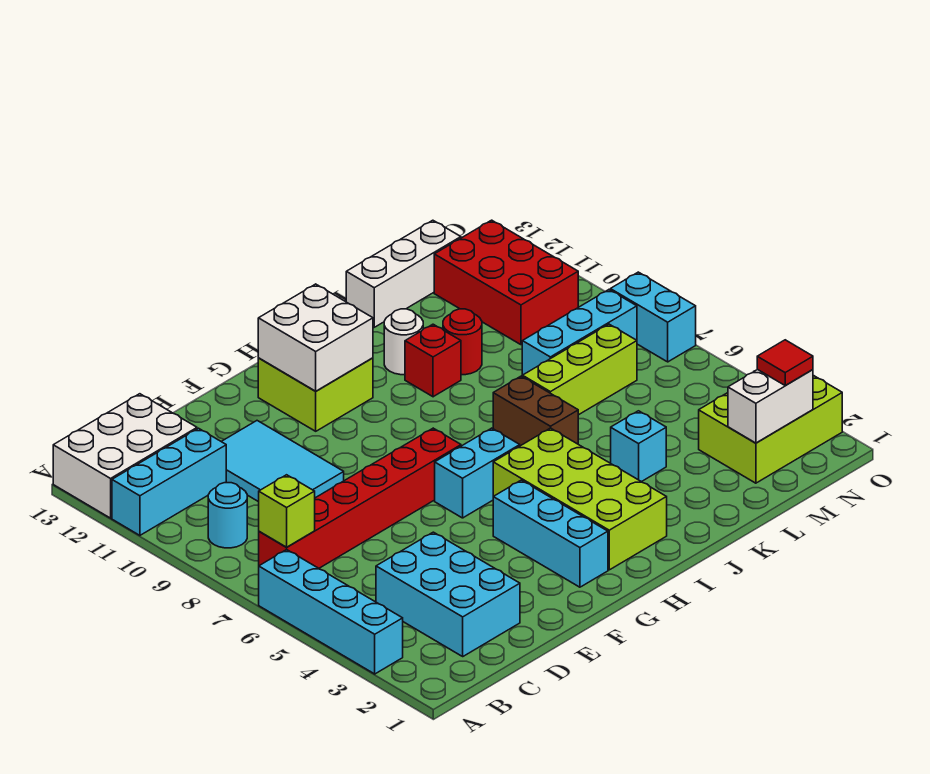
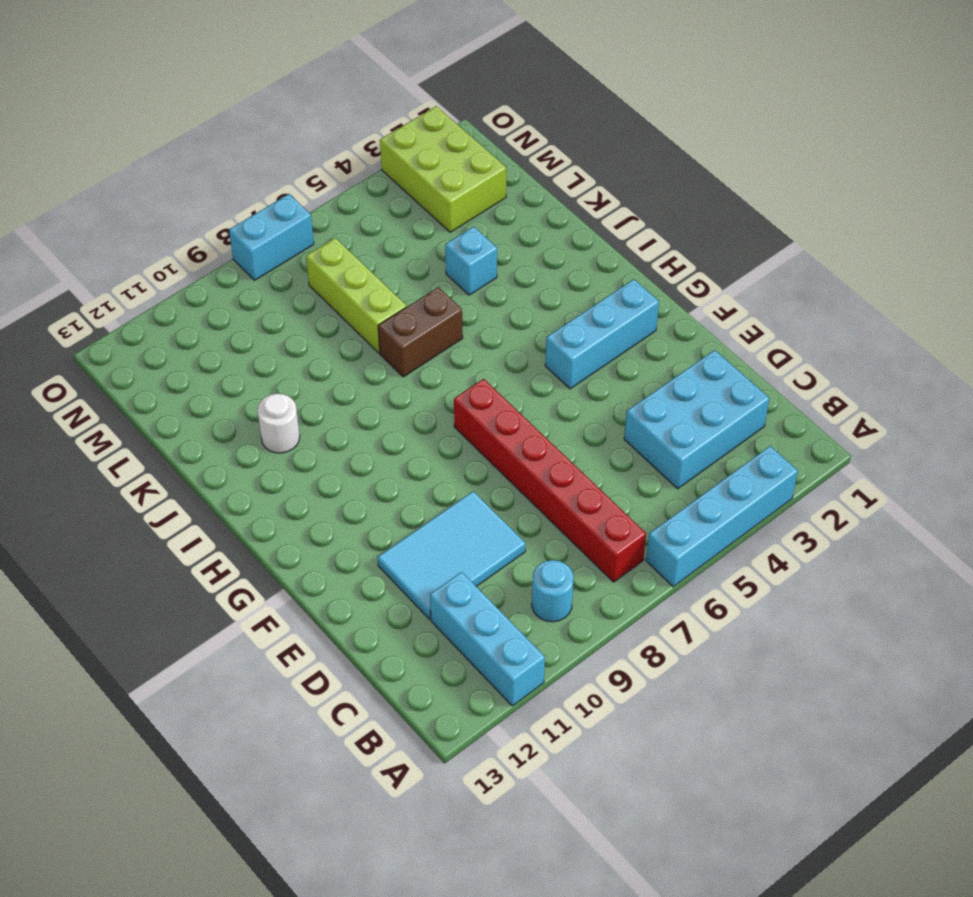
none -> white 2x3 brick [53,394,197,518]
none -> cyan 1x2 brick [435,428,520,518]
none -> lime 2x2 brick [258,358,373,431]

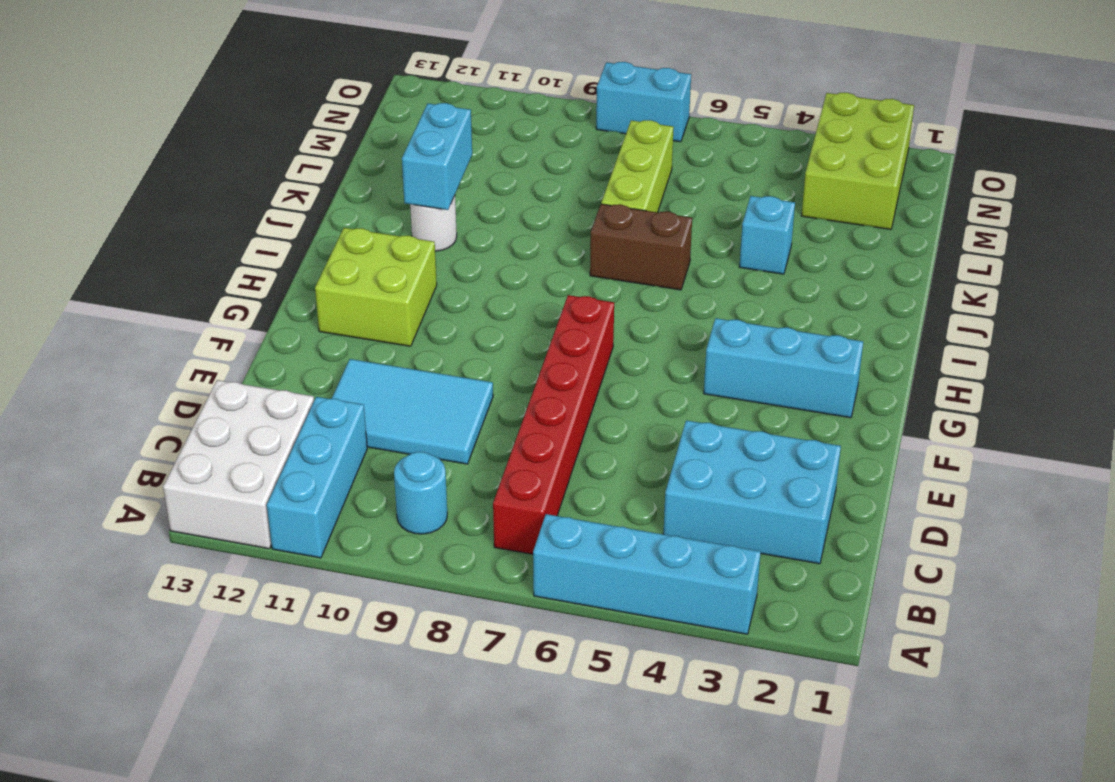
cyan 1x2 brick [402,103,472,210] -> cyan 1x2 brick moved to [435,428,520,518]
none -> lime 2x4 brick [493,428,667,570]
none -> red 1x1 brick [405,324,461,397]
none -> red 1x1 round brick [443,309,482,375]

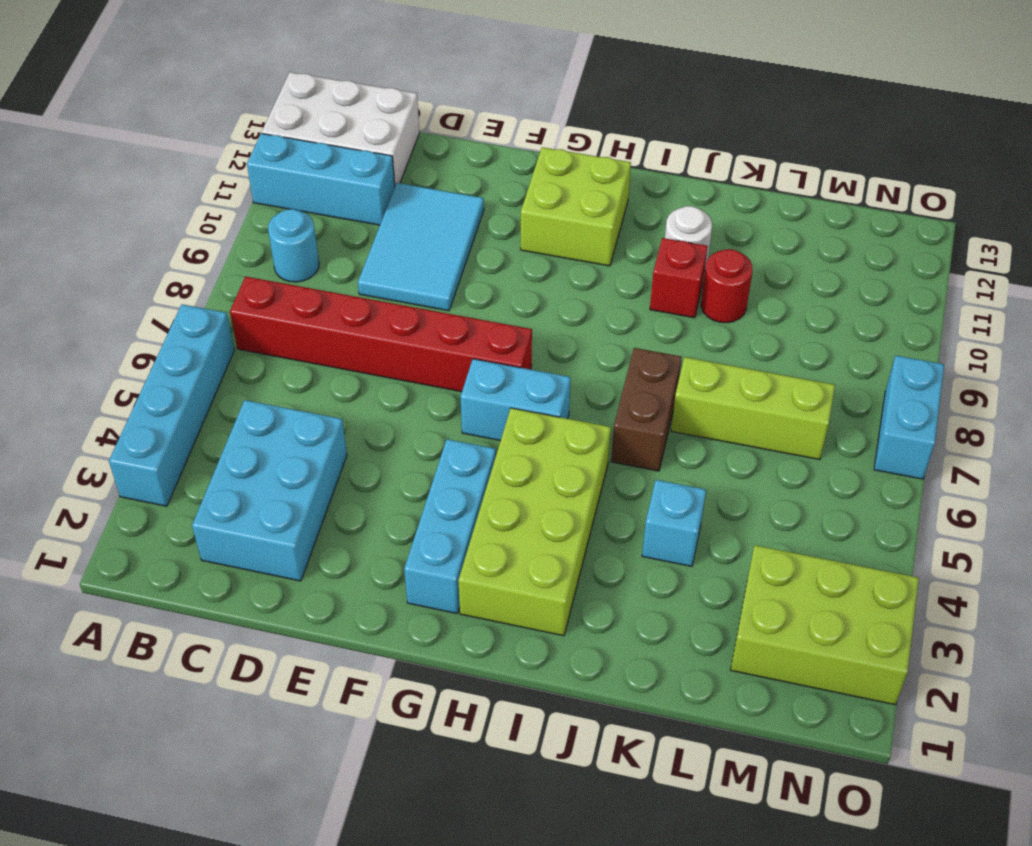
none -> white 1x3 brick [346,220,461,327]
none -> cyan 1x3 brick [522,290,637,377]
none -> red 2x3 brick [434,220,578,345]

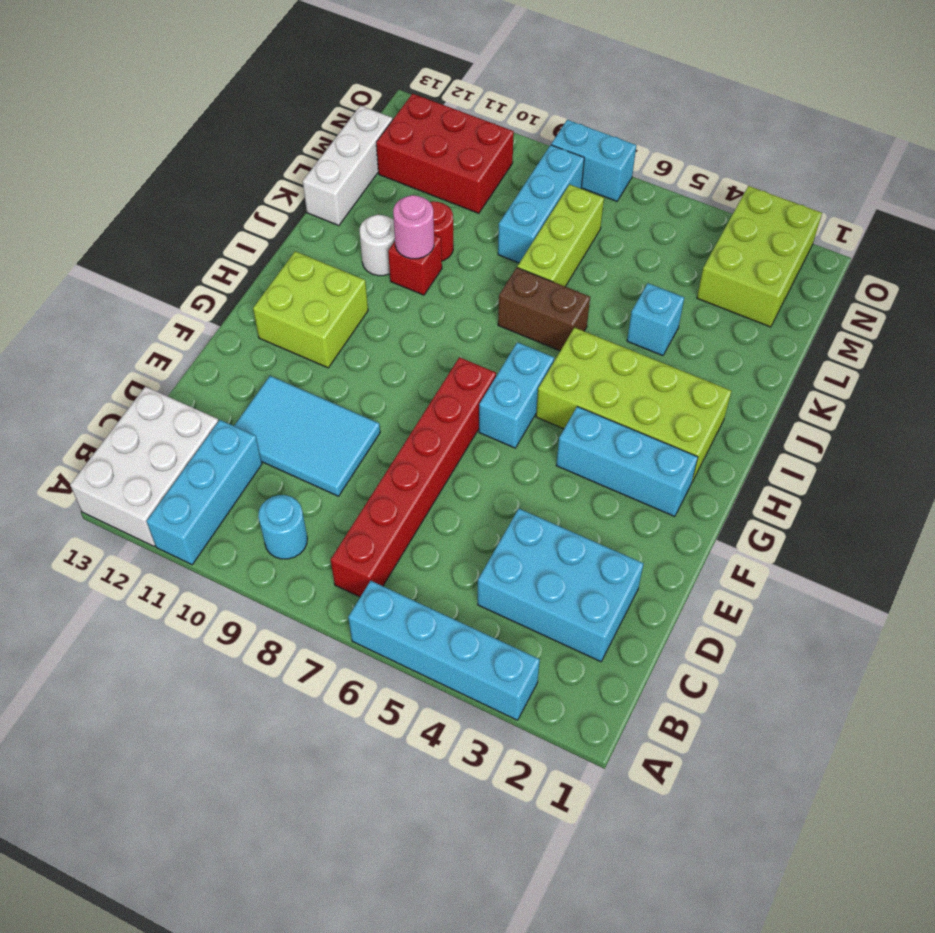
pink 1x1 round brick [393,195,434,259] -> none
none -> lime 1x1 brick [259,475,315,547]
none -> white 2x2 brick [258,284,373,391]
none -> white 1x2 brick [728,369,813,443]

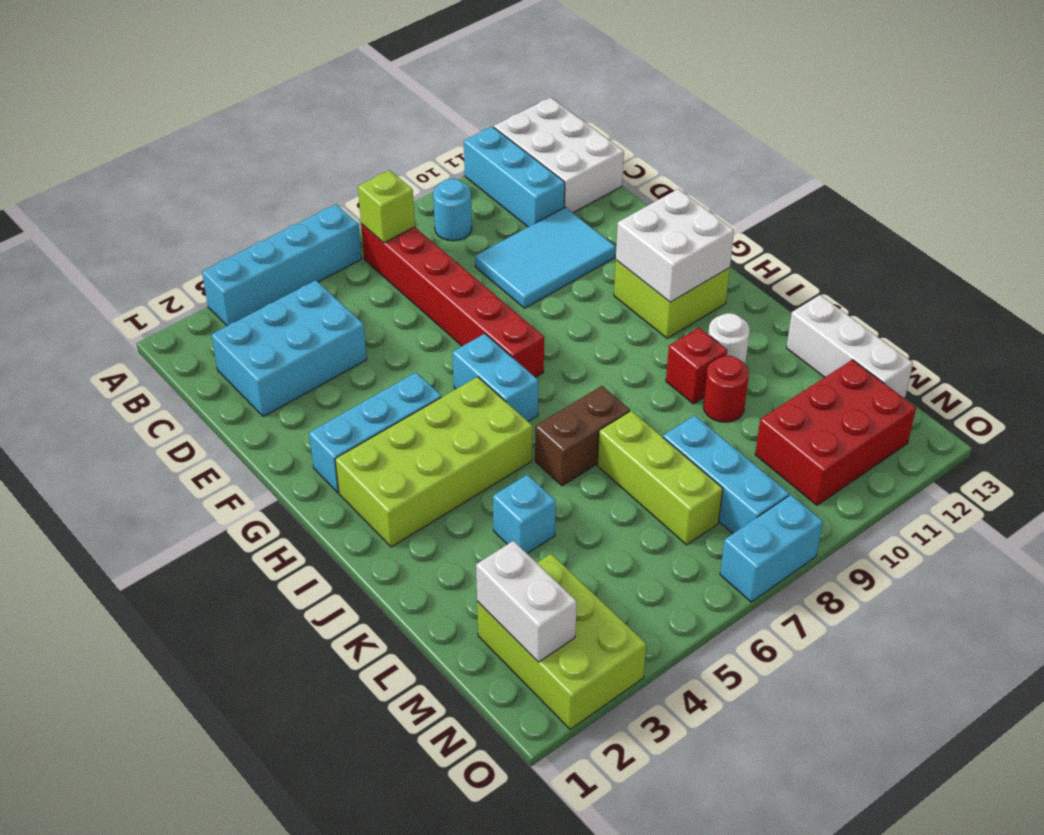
none -> red 1x1 tile [757,340,813,386]

